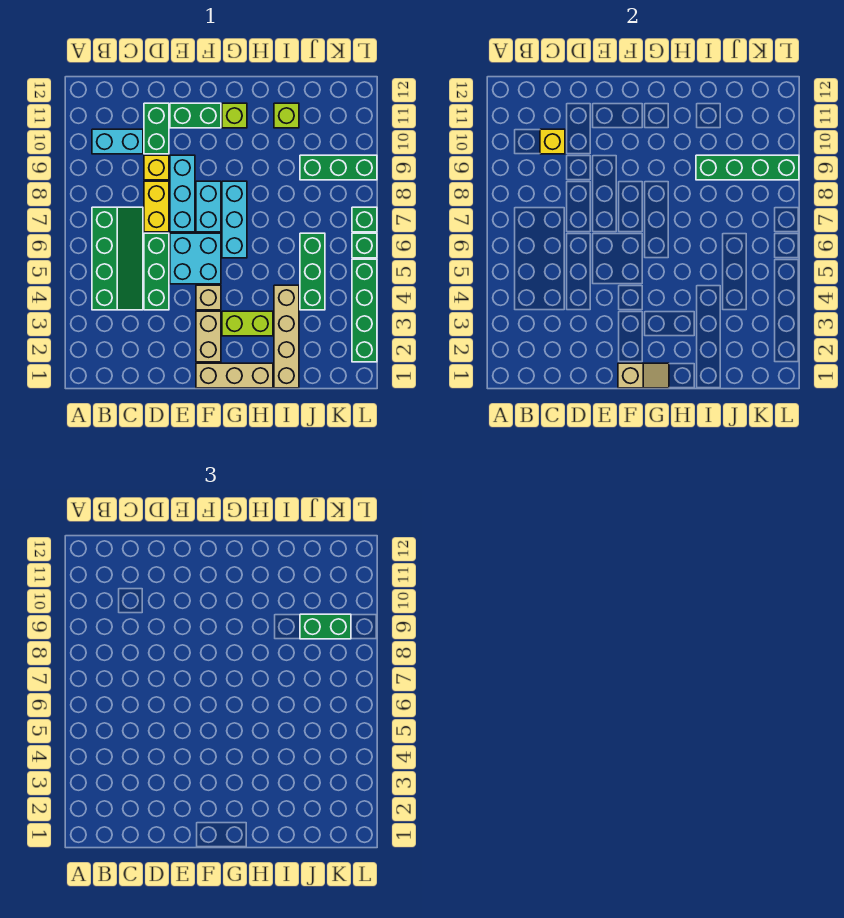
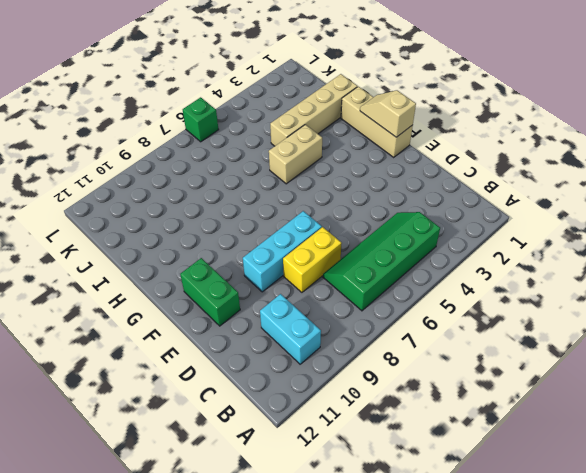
tan 1x2 brick [269,125,322,184] -> tan 1x2 brick moved to [196,311,221,362]
none -> green 1x3 brick [144,233,169,310]
none -> yellow 1x1 brick [144,155,169,180]
none -> green 1x2 brick [144,103,169,154]

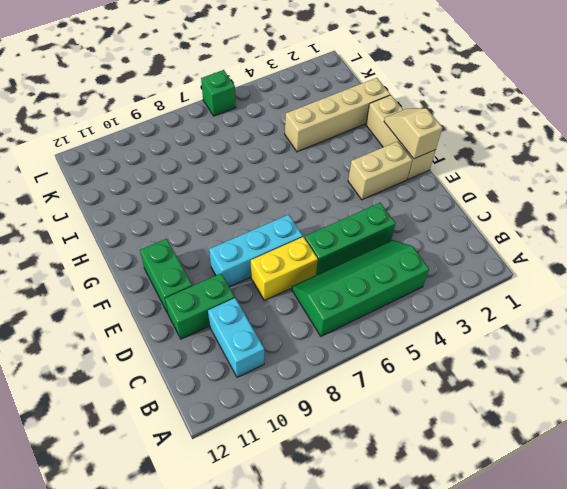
none -> yellow 1x1 brick [144,155,169,180]
none -> cyan 2x2 brick [170,233,221,284]
none -> tan 1x1 brick [196,285,221,310]

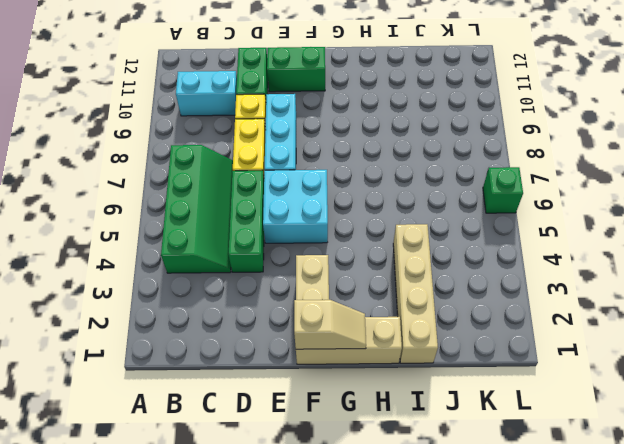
none -> tan 1x1 brick [196,285,221,310]
none -> cyan 1x2 brick [196,181,221,232]
none -> lime 1x2 brick [222,311,273,336]

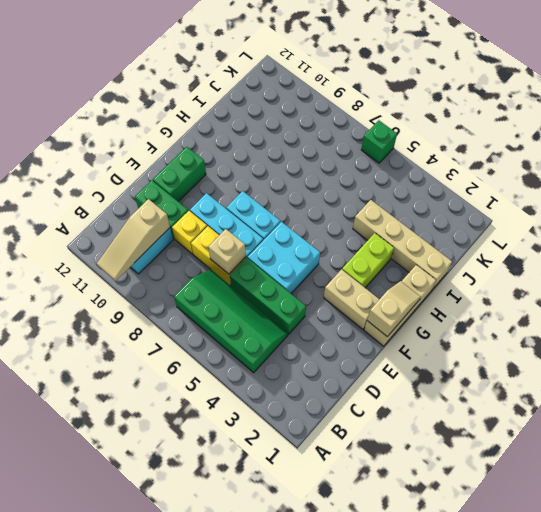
tan 1x3 slope [97,199,170,281] -> yellow 1x1 brick [540,129,565,154]
tan 1x1 brick [208,229,246,274] -> tan 1x1 brick moved to [196,285,221,310]
none -> cyan 1x3 brick [222,181,247,258]
none -> lime 1x1 brick [222,103,247,128]
none -> lime 1x1 brick [274,103,299,128]

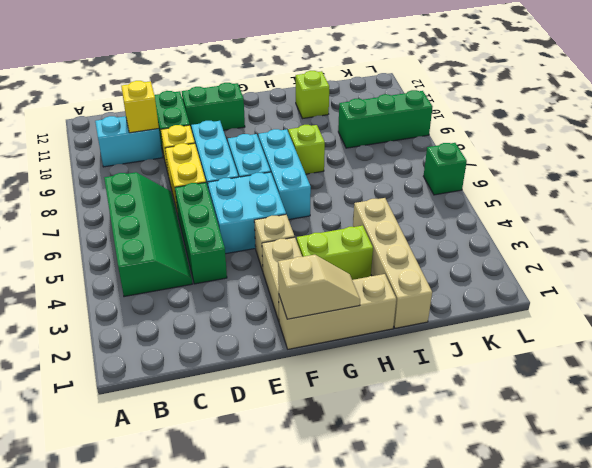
lime 1x1 brick [288,125,325,174] -> lime 1x1 brick moved to [222,103,247,128]
none -> green 1x3 brick [300,233,325,310]
none -> green 1x4 brick [352,259,377,362]
none -> green 1x1 brick [352,207,377,232]

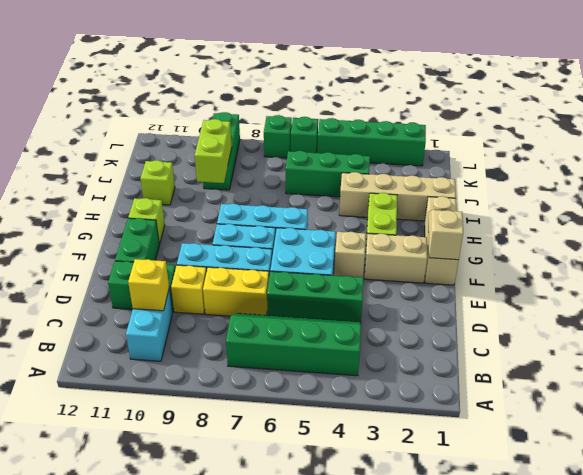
lime 1x2 brick [195,119,232,183] -> green 1x4 brick [696,155,799,180]
none -> green 1x2 brick [300,614,351,639]

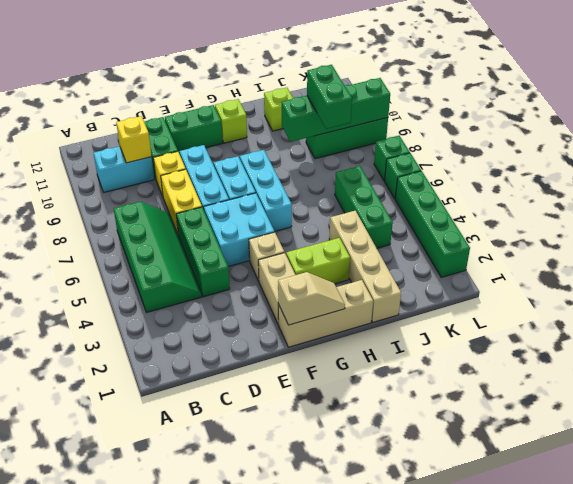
green 1x2 brick [307,65,352,129] -> green 1x2 brick turned to [300,614,351,639]

